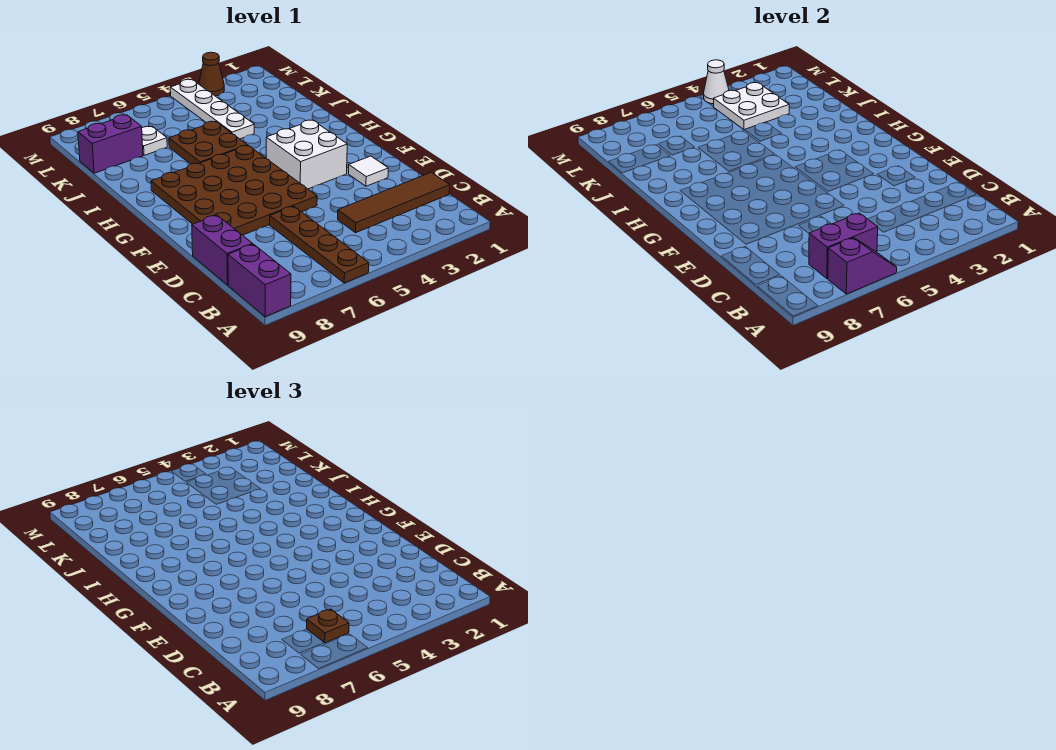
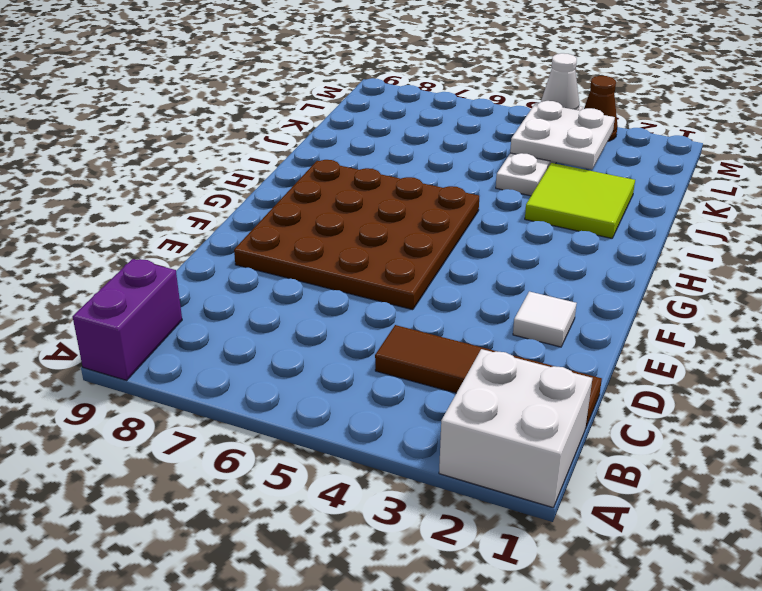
white 2x2 brick [439,349,592,507] -> white 2x2 brick moved to [266,120,347,189]
lime 2x2 tile [525,163,635,238] -> none
none -> brown 1x4 plate [270,206,369,283]
none -> purple 1x2 brick [192,215,253,285]
none -> brown 2x2 plate [169,121,247,164]

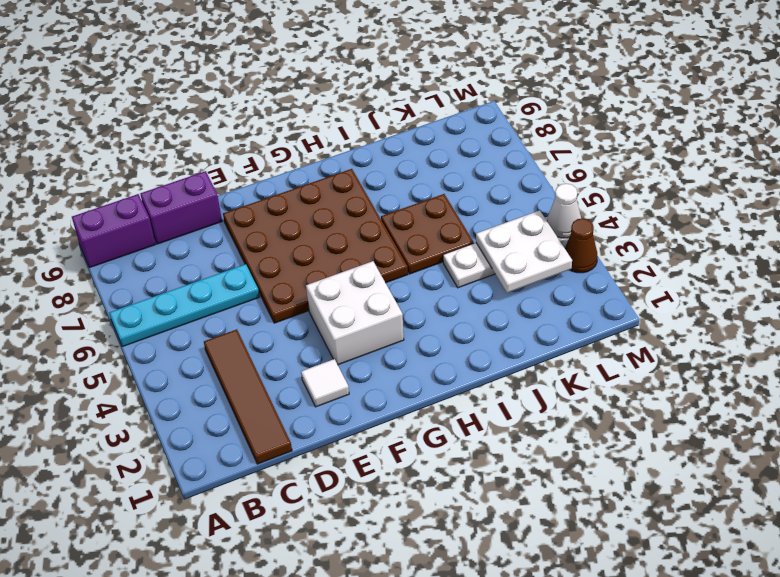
cyan 1x4 plate [109,264,259,347] -> brown 1x4 plate [270,206,369,283]
none -> white 1x1 plate [142,126,167,155]
none -> purple 1x2 brick [78,115,143,173]
none -> purple 1x2 slope [828,238,897,294]

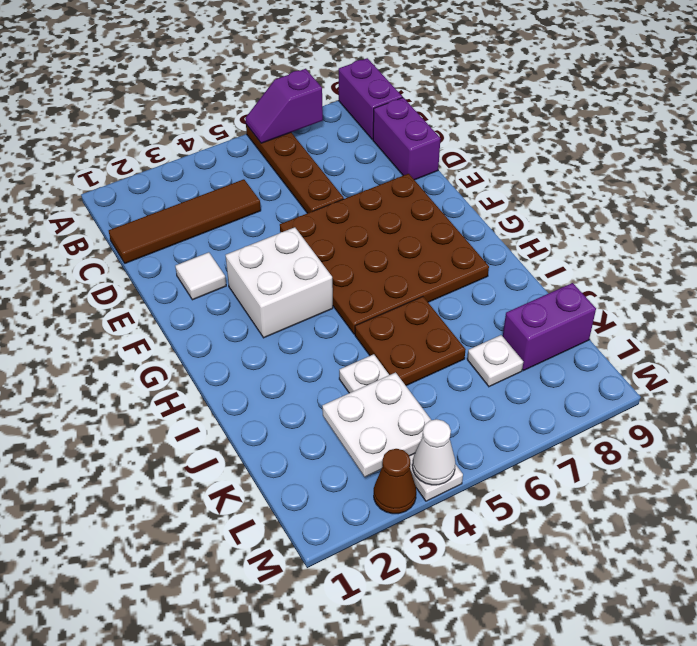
none -> purple 1x2 brick [809,213,878,279]
none -> brown 1x1 plate [307,609,349,643]

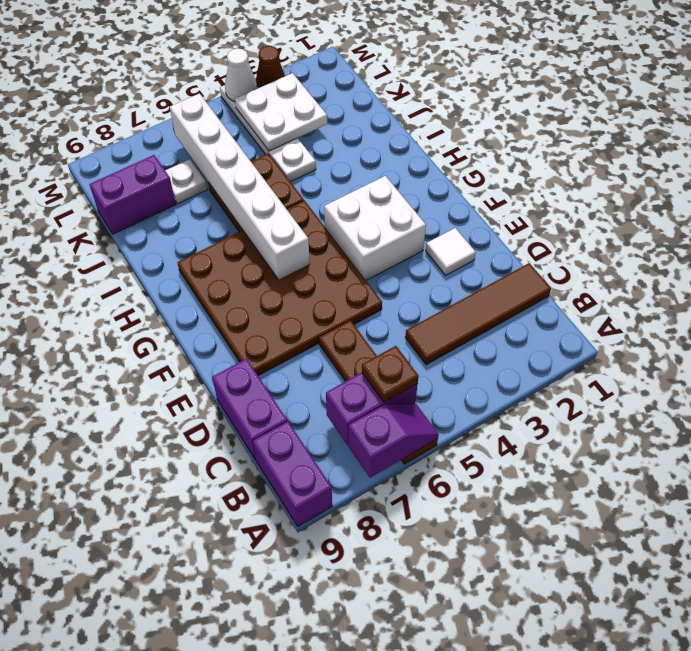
white 1x6 brick [170,93,310,280] -> none

